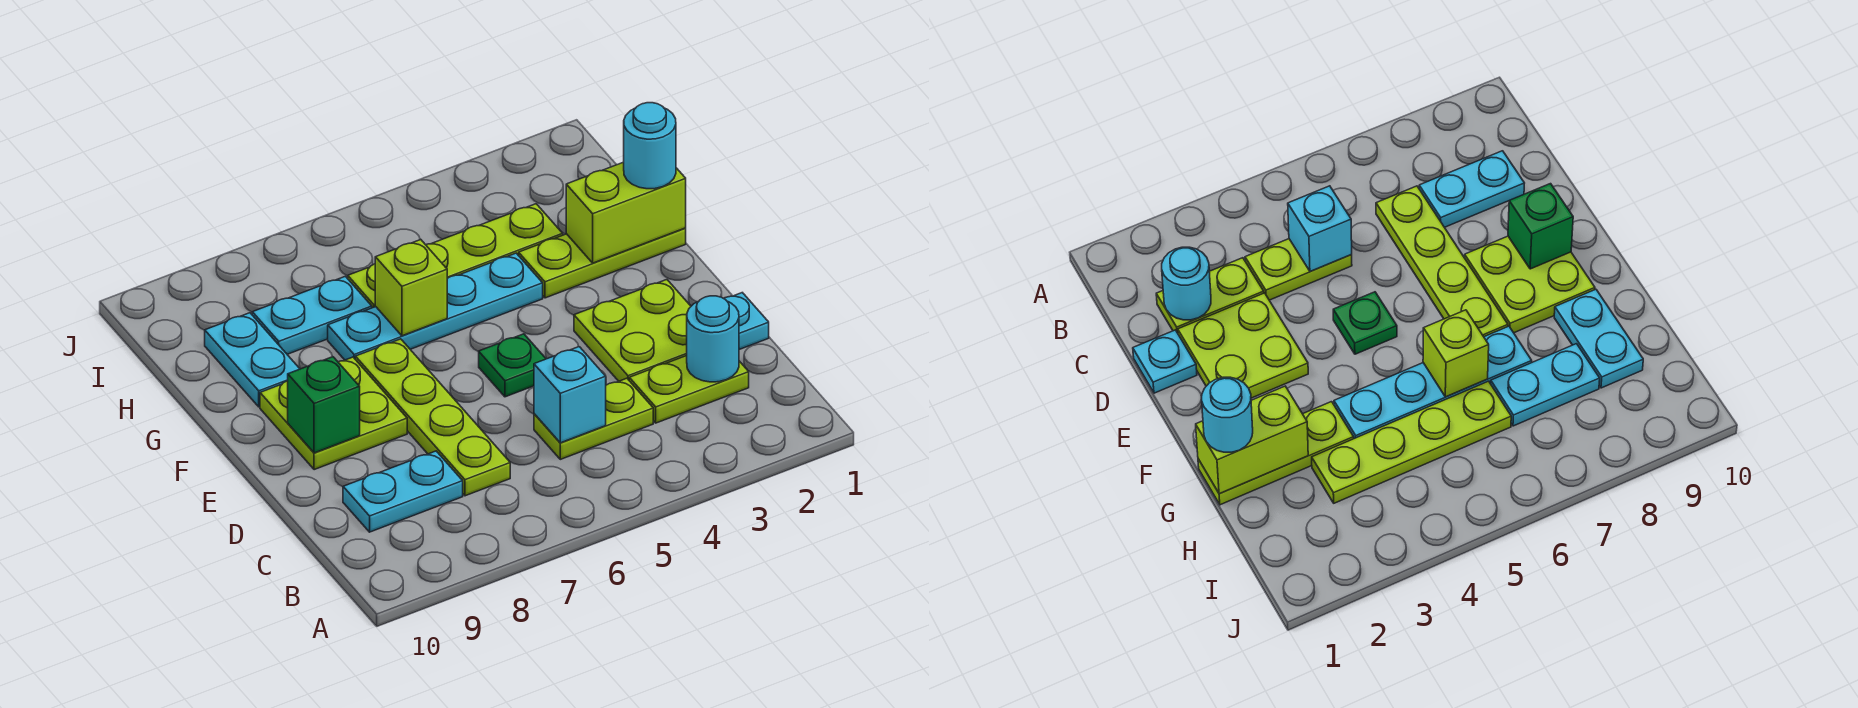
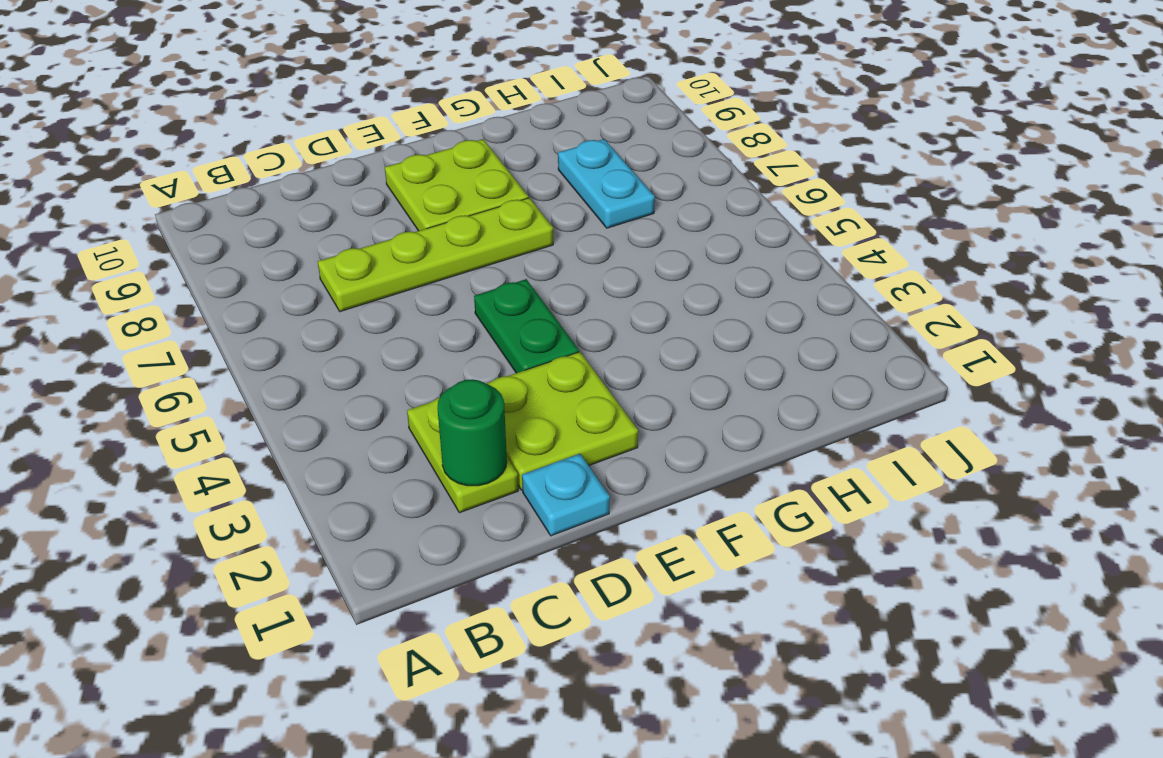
green 1x1 round brick [437,379,507,486] -> cyan 1x1 round brick [687,296,739,382]
green 1x2 plate [474,279,579,373] -> green 1x1 plate [479,334,546,397]
none -> lime 1x2 plate [534,378,653,459]
none -> cyan 1x2 plate [343,451,463,532]
none -> lime 1x3 plate [519,228,686,298]

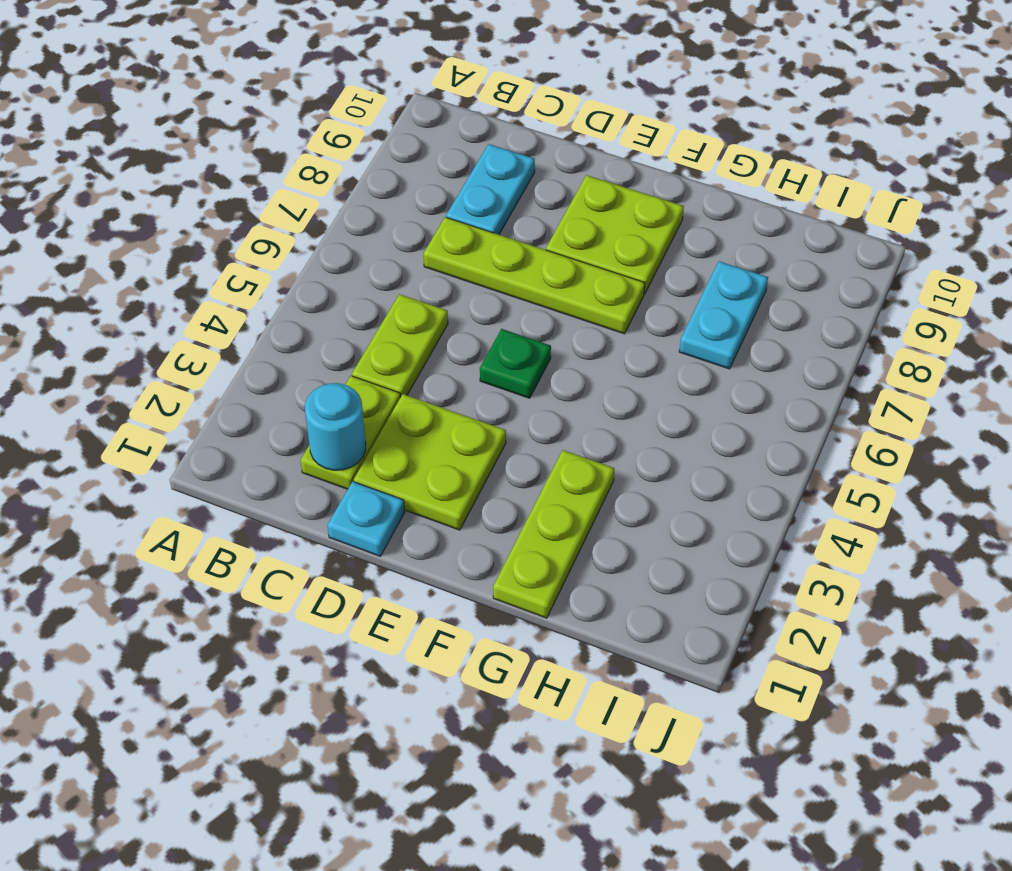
none -> cyan 1x4 plate [328,253,543,360]
none -> cyan 1x2 plate [205,313,300,407]
none -> lime 1x4 plate [348,204,563,308]

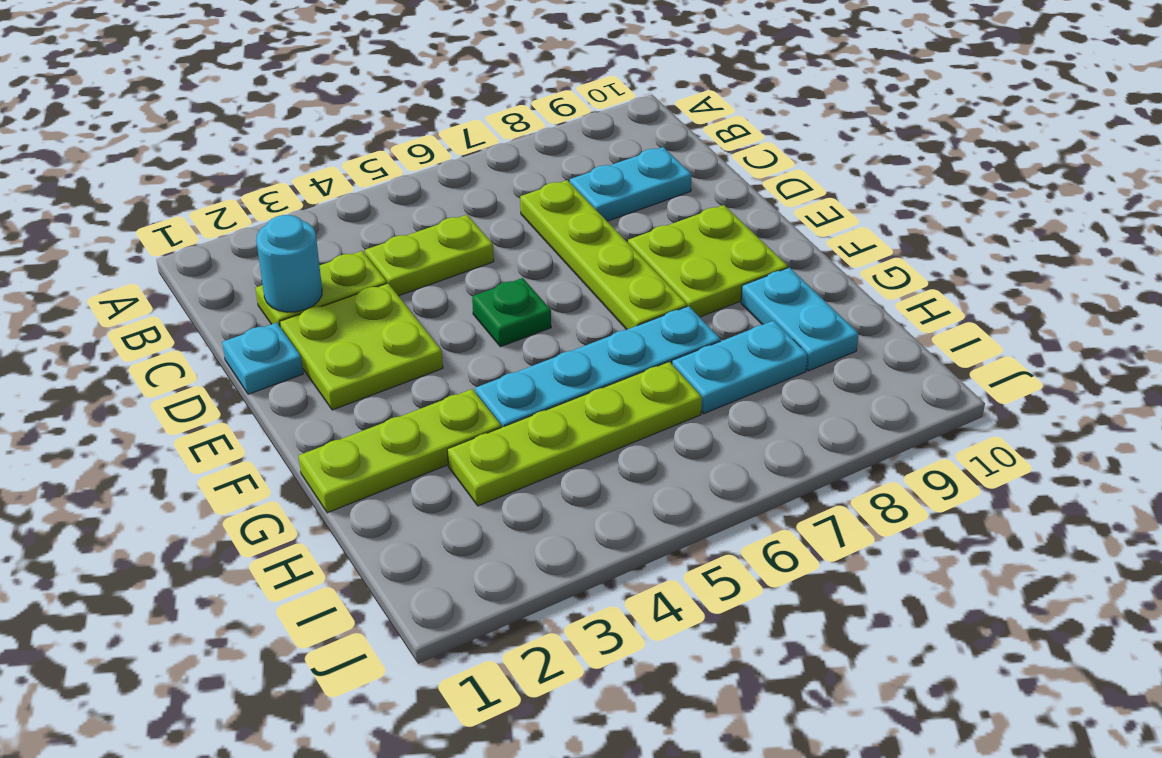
none -> cyan 1x1 brick [534,347,606,443]
none -> green 1x1 brick [288,357,360,453]
none -> lime 1x2 brick [566,162,686,263]

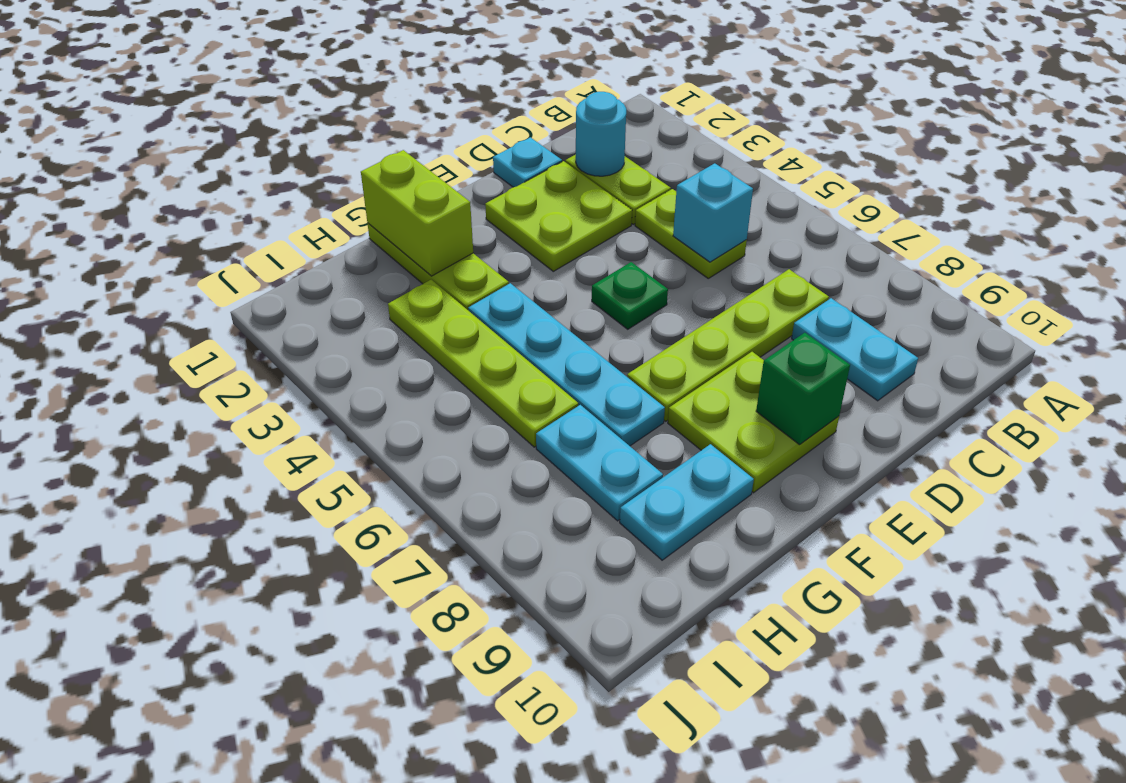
none -> lime 1x1 brick [375,240,447,336]
none -> cyan 1x1 round brick [624,103,676,189]

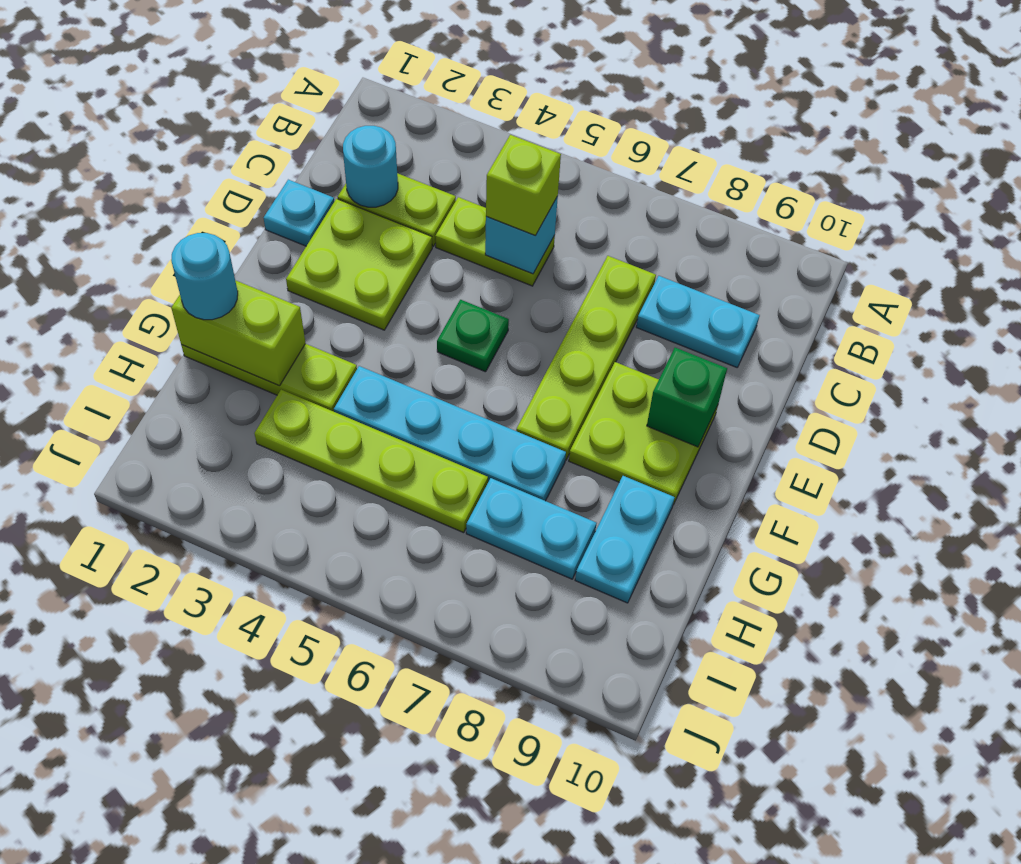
lime 1x1 brick [486,135,561,236] -> lime 1x1 brick moved to [375,240,447,336]

